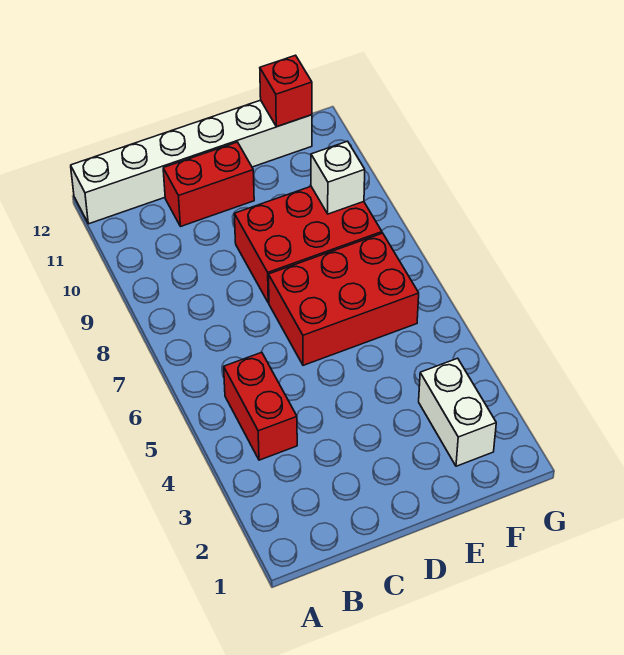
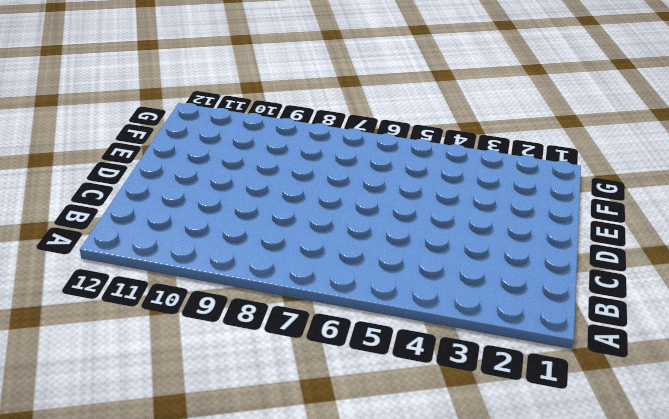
none -> white 1x6 brick [71,100,312,224]
none -> red 1x2 brick [224,352,297,460]

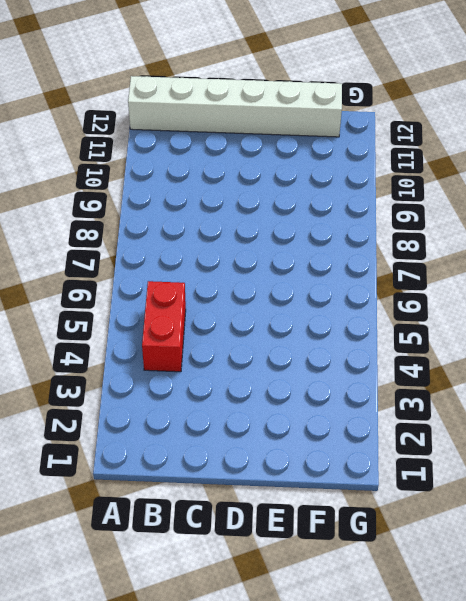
none -> red 1x2 brick [163,142,254,226]
none -> red 2x3 brick [269,233,419,365]

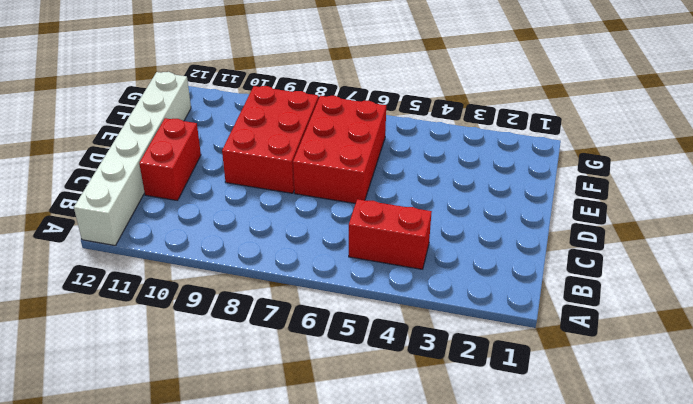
none -> white 1x2 brick [419,358,496,466]
none -> white 1x1 brick [311,141,365,214]

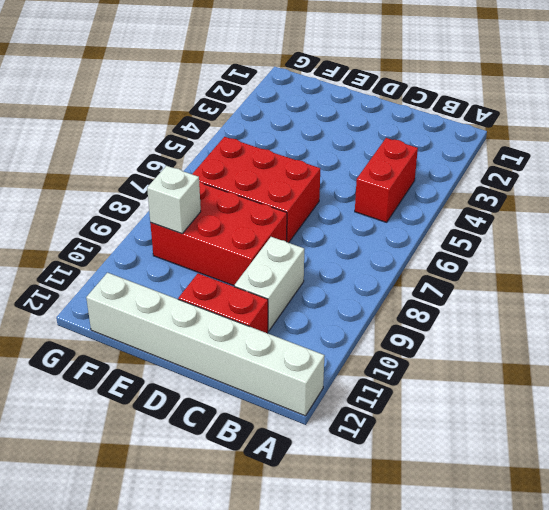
white 1x2 brick [234,237,304,331] -> white 1x2 brick moved to [419,358,496,466]
none -> red 1x1 brick [260,55,312,127]

